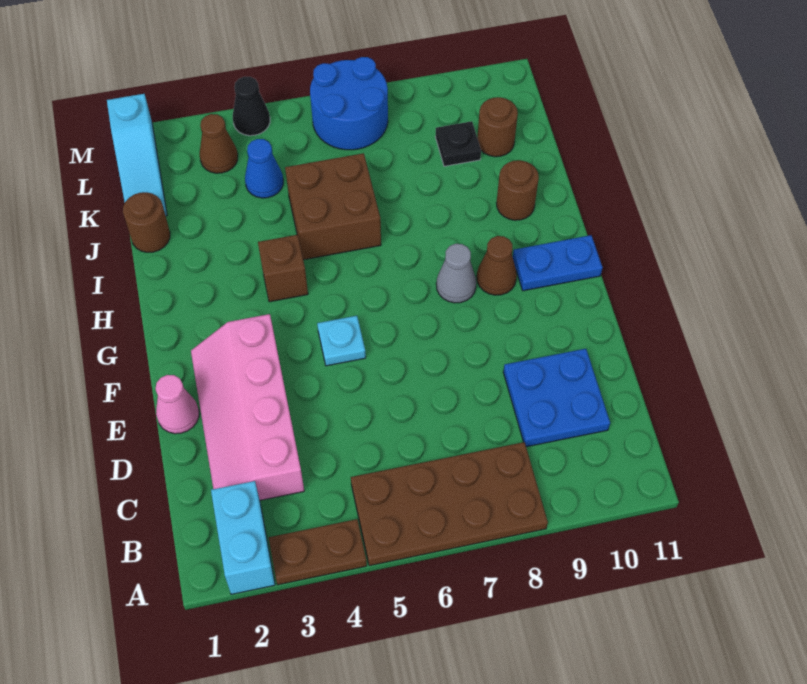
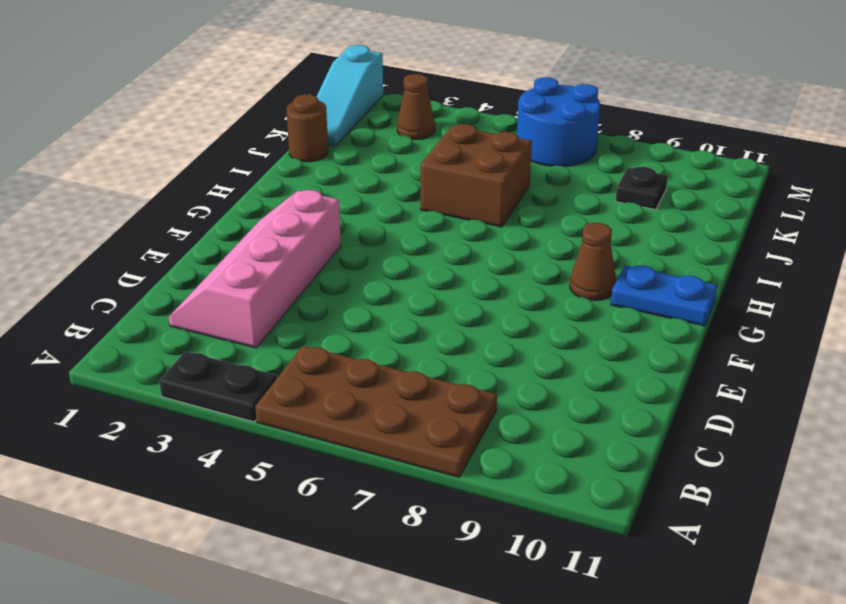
black 1x2 plate [159,352,277,422] -> brown 1x2 plate [269,519,367,585]
none -> cyan 1x2 brick [211,481,275,594]
none -> blue 2x2 plate [503,349,610,447]
none -> pink 1x1 cone [156,375,199,434]

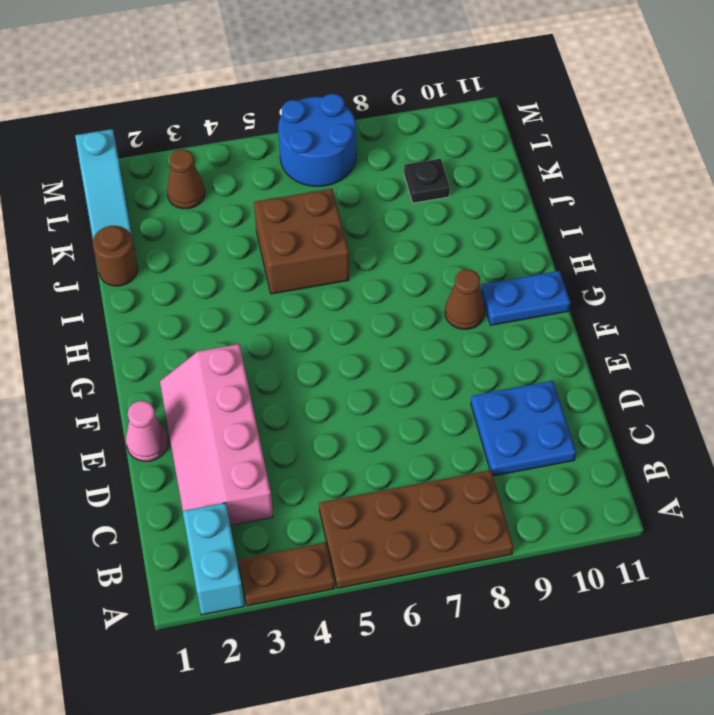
none -> cyan 1x1 plate [317,316,366,366]
none -> grey 1x1 cone [436,244,476,303]
none -> brown 1x1 brick [258,235,308,302]

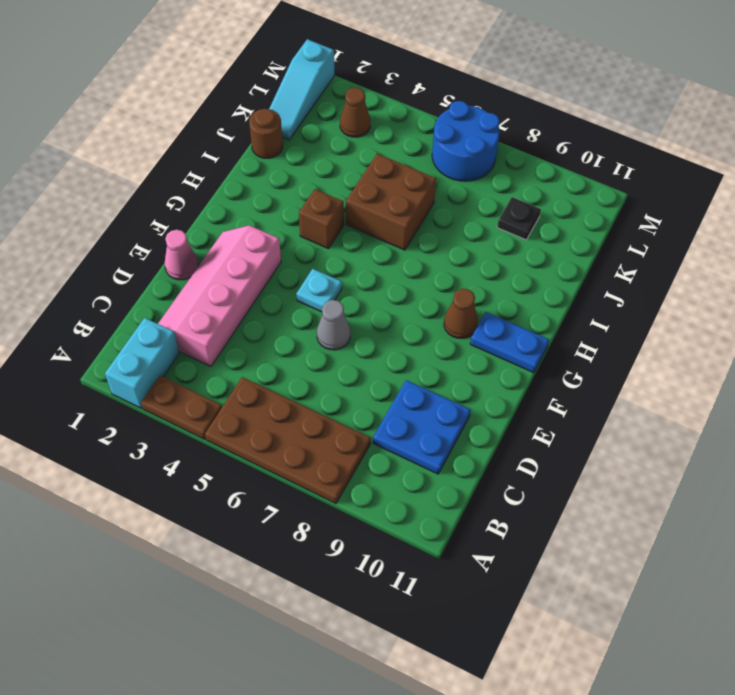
grey 1x1 cone [317,300,350,350] -> grey 1x1 cone moved to [436,244,476,303]
none -> brown 1x1 round brick [497,160,539,220]
none -> blue 1x1 cone [245,139,283,198]
none -> brown 1x1 round brick [477,97,518,157]

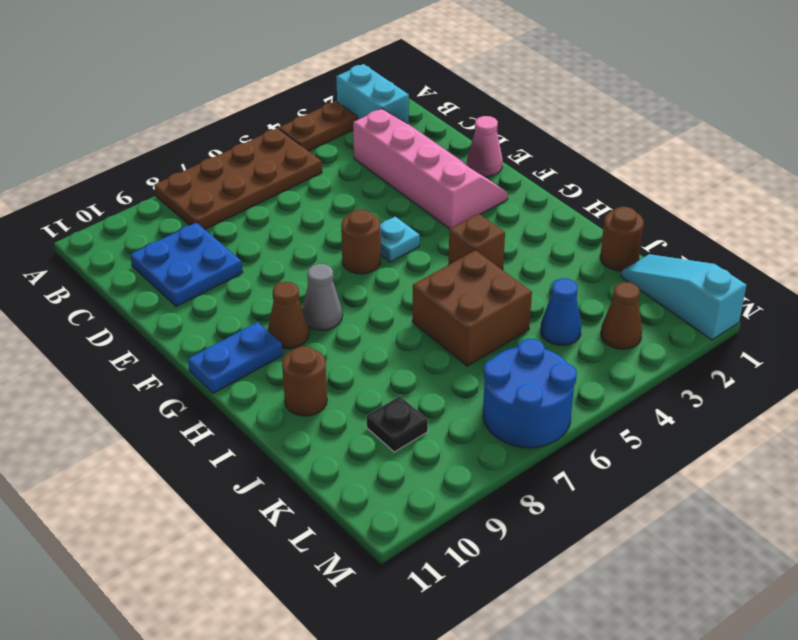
brown 1x1 round brick [341,210,381,274] -> brown 1x1 round brick moved to [477,97,518,157]
none -> black 1x1 cone [233,77,270,136]

